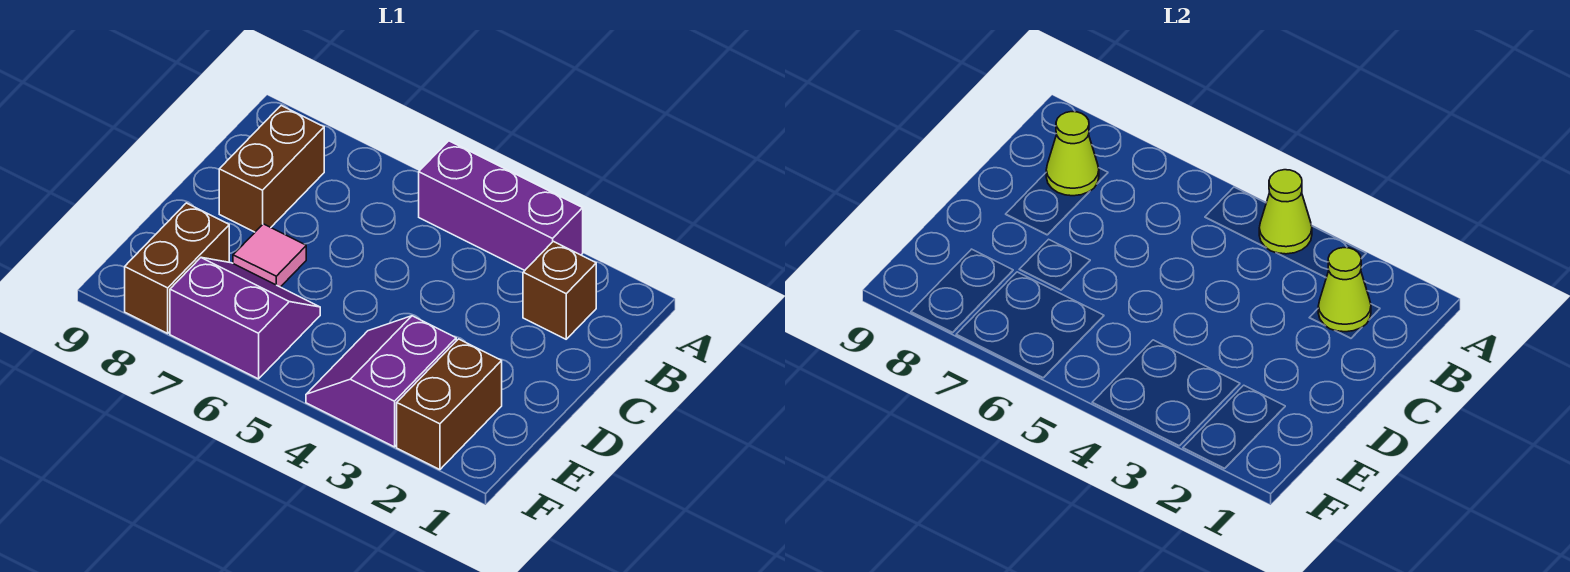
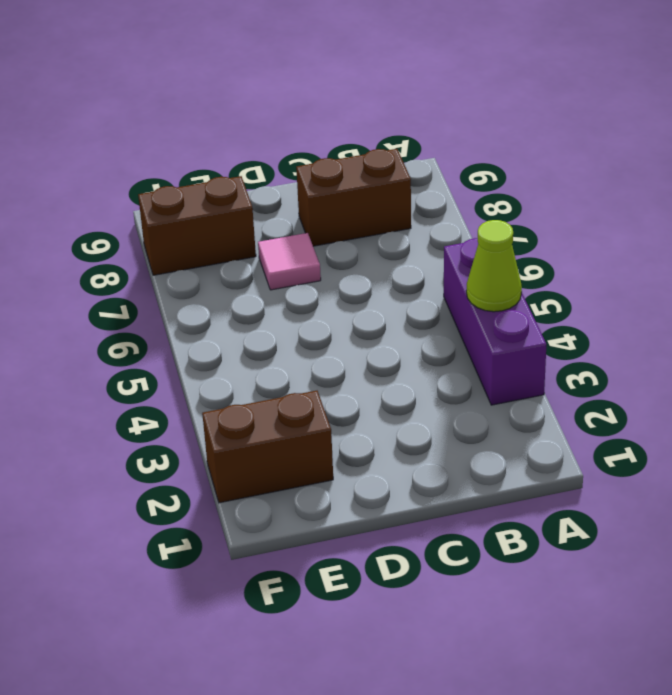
none -> brown 1x1 brick [523,241,596,339]
none -> purple 2x2 slope [306,316,456,447]

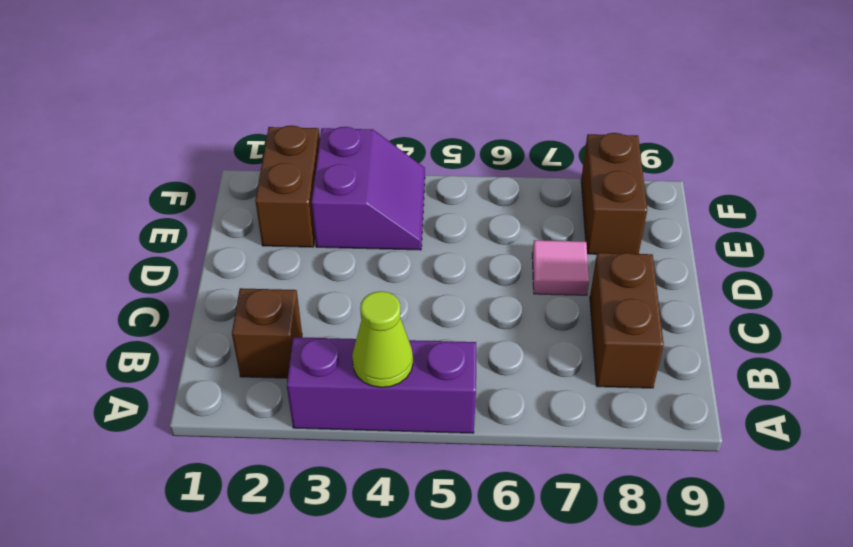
none -> purple 2x2 slope [170,258,320,379]
none -> lime 1x1 cone [1318,248,1371,332]

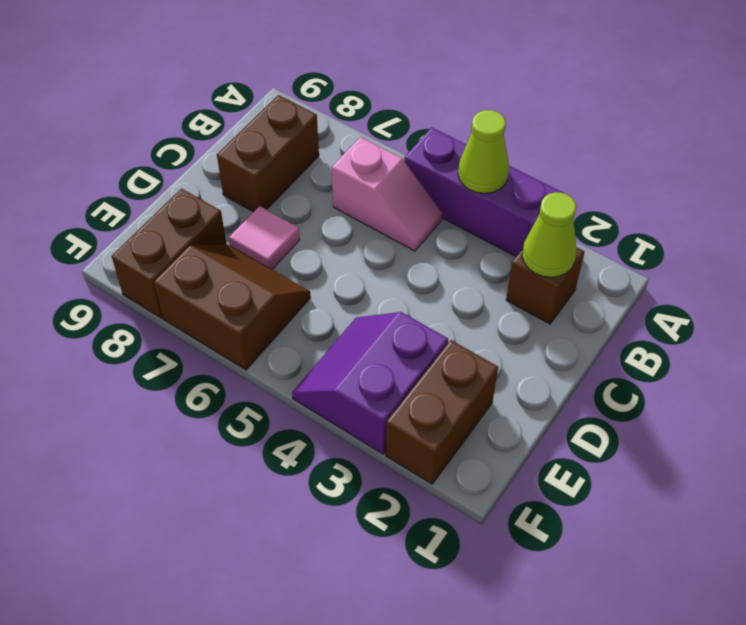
pink 1x2 slope [332,137,442,251] -> none
brown 2x2 slope [154,244,311,370] -> purple 2x2 slope [170,258,320,379]
none -> lime 1x1 cone [1046,112,1099,196]

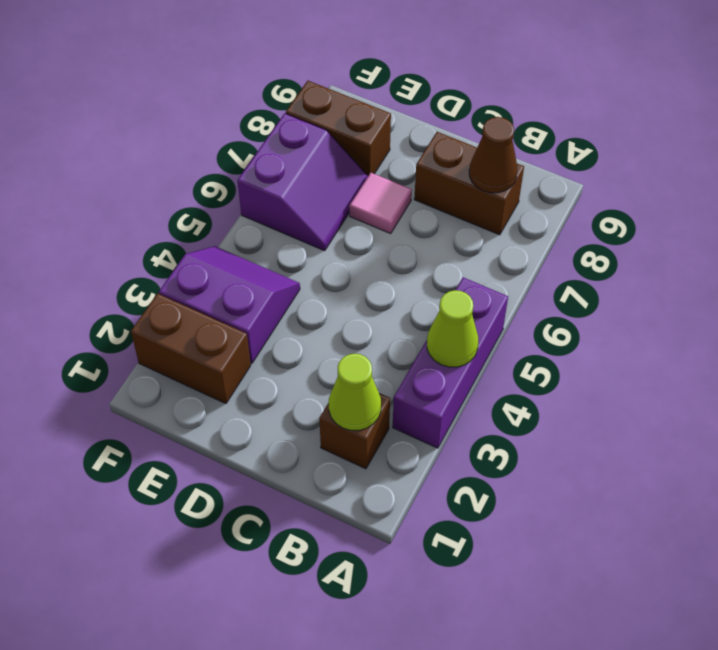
brown 1x1 cone [469,117,517,193] -> lime 1x1 cone [1046,112,1099,196]

